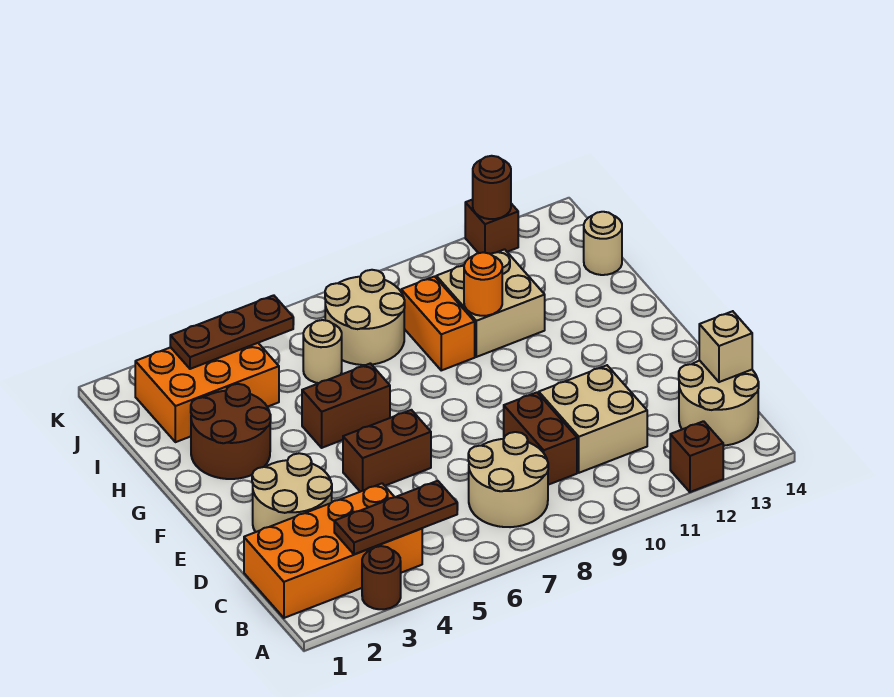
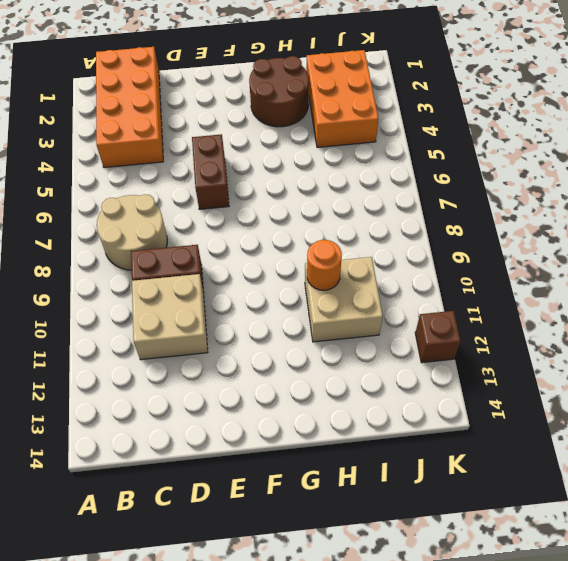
none -> brown 1x1 round brick [362,546,401,609]
none -> brown 1x1 brick [670,421,723,492]
none -> tan 2x2 round brick [679,361,759,446]

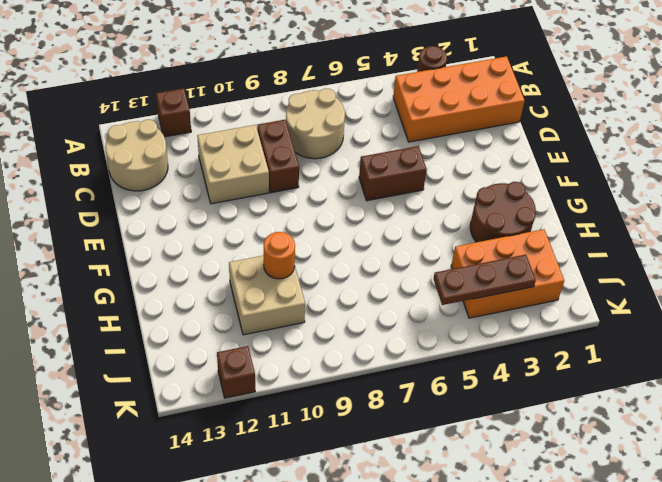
none -> tan 2x2 round brick [252,453,332,532]
none -> brown 1x2 brick [302,363,390,448]
none -> orange 1x2 brick [401,277,475,370]

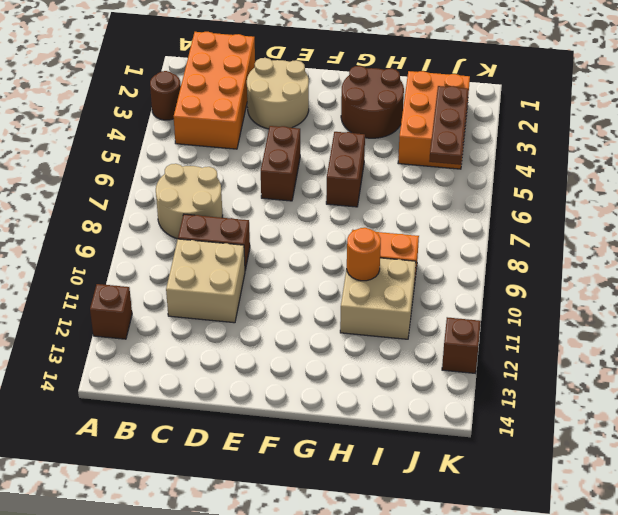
none -> tan 2x2 round brick [679,361,759,446]
none -> tan 1x1 round brick [303,320,342,383]
none -> tan 2x2 round brick [325,270,405,365]

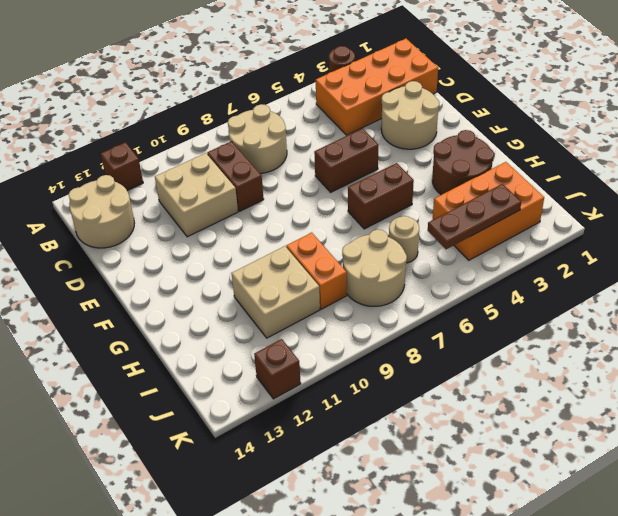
none -> tan 1x1 round brick [584,212,622,275]
none -> brown 1x3 plate [334,481,457,554]
none -> tan 1x1 brick [699,311,752,382]

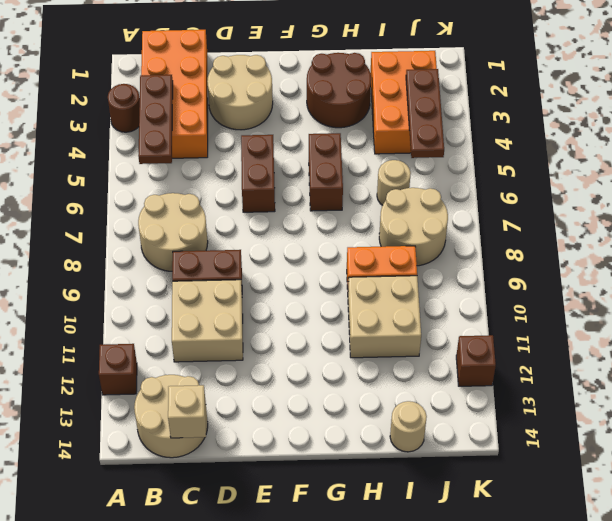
none -> orange 1x1 round brick [464,252,502,316]
none -> brown 1x1 round brick [473,156,511,219]

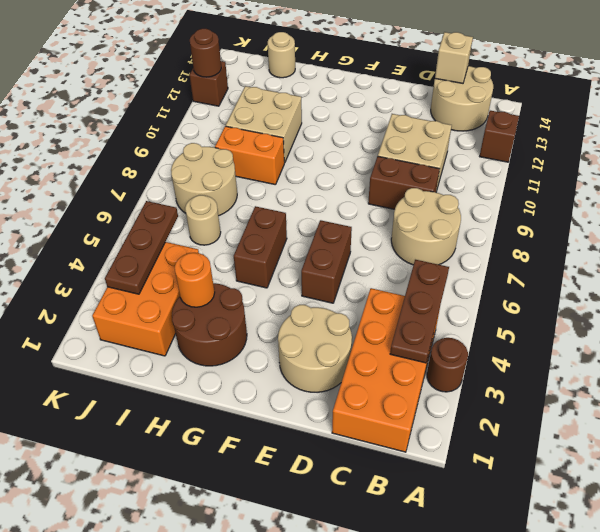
orange 1x1 round brick [175,253,215,307] -> orange 1x1 round brick moved to [464,252,502,316]

